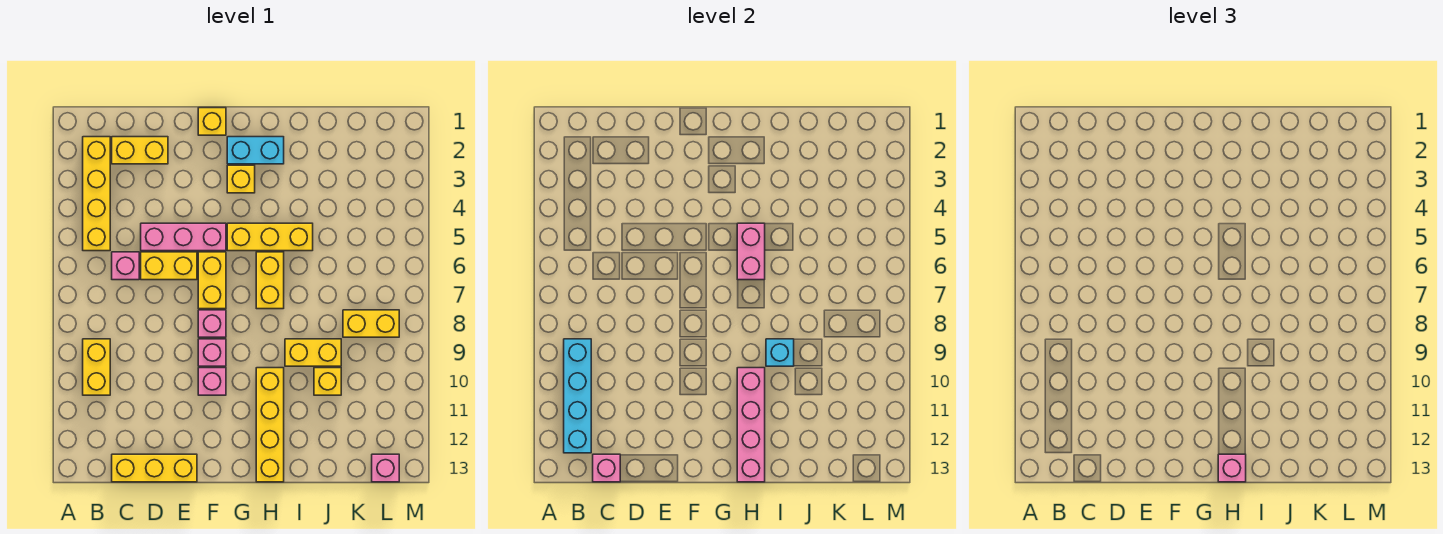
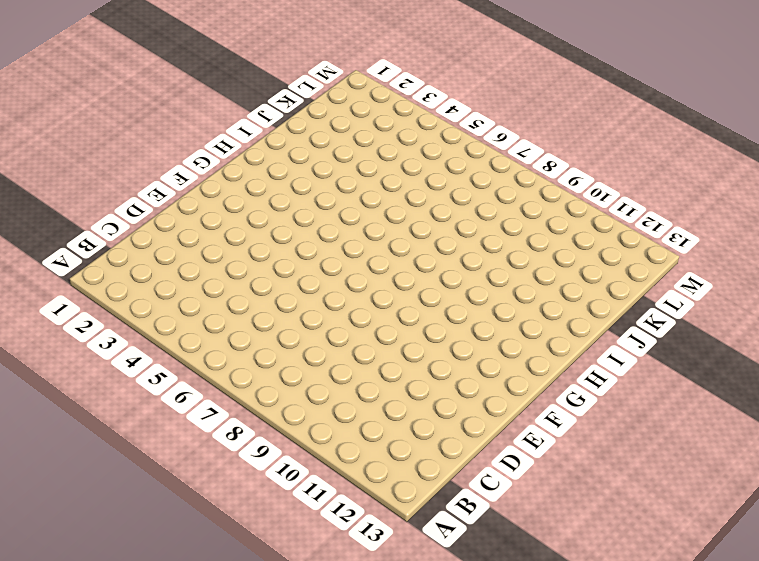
none -> yellow 1x4 brick [83,137,110,251]
none -> yellow 1x2 brick [83,339,110,395]
none -> yellow 1x2 brick [112,137,168,164]

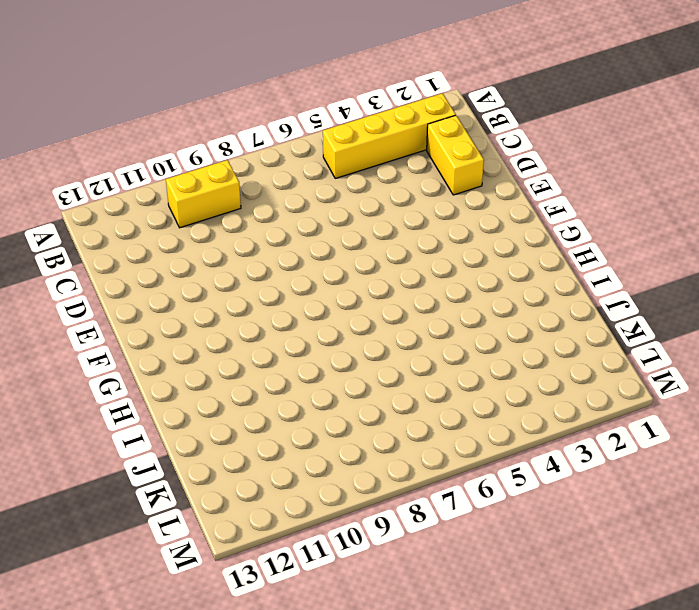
none -> pink 1x1 brick [112,252,139,280]
none -> yellow 1x3 brick [112,454,197,482]
none -> pink 1x3 brick [141,223,226,251]

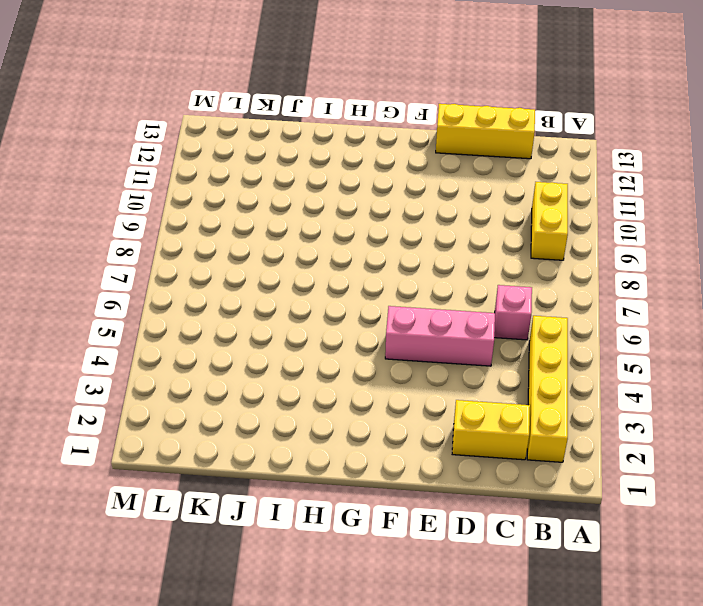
none -> yellow 1x2 brick [141,252,197,280]
none -> yellow 1x1 brick [198,108,226,135]
none -> yellow 1x2 brick [198,252,226,309]

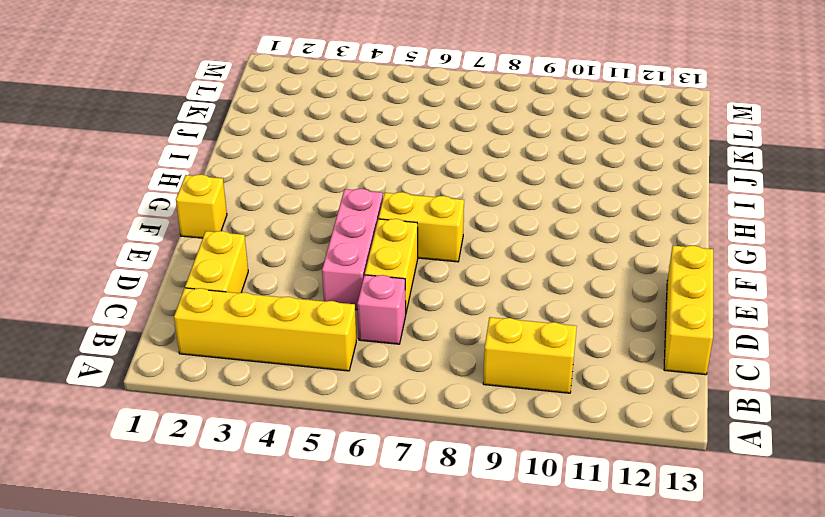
none -> pink 1x1 brick [198,310,226,337]
none -> pink 1x1 brick [198,339,226,366]
none -> pink 1x1 brick [198,368,226,395]

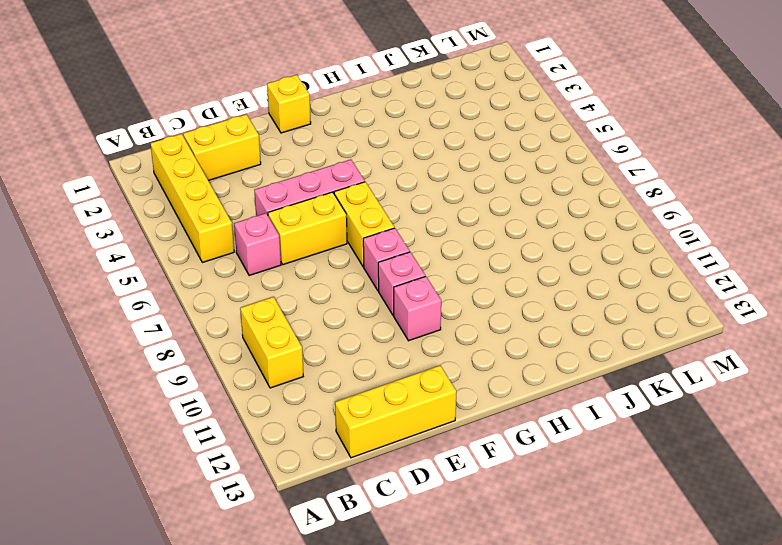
none -> cyan 1x2 brick [227,137,284,164]
none -> yellow 1x1 brick [227,165,255,193]
none -> yellow 1x3 brick [227,223,313,251]

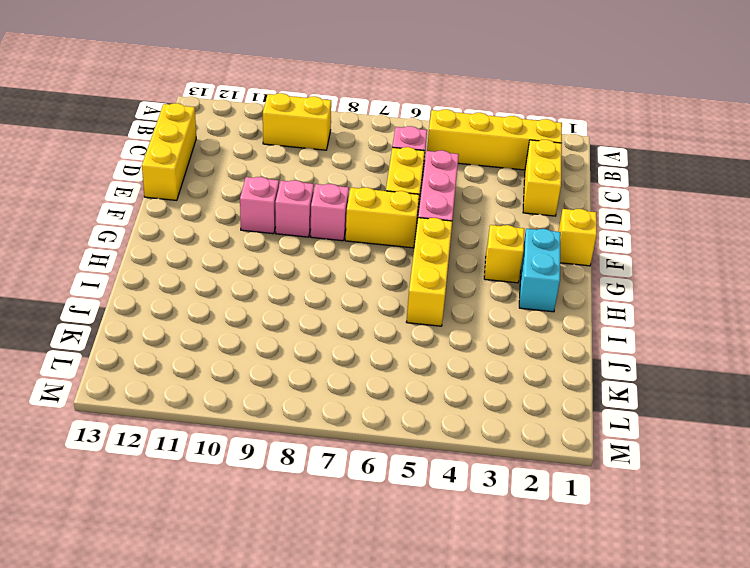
none -> yellow 1x2 brick [256,252,284,309]
none -> yellow 1x4 brick [256,368,284,482]
none -> yellow 1x2 brick [285,339,341,366]

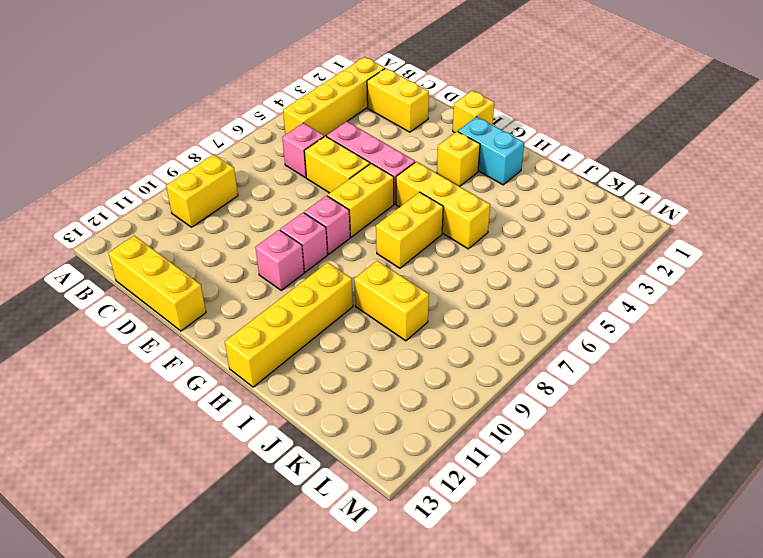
none -> yellow 1x1 brick [314,368,341,395]
none -> yellow 1x2 brick [343,310,399,337]
none -> pink 1x1 brick [372,454,399,482]

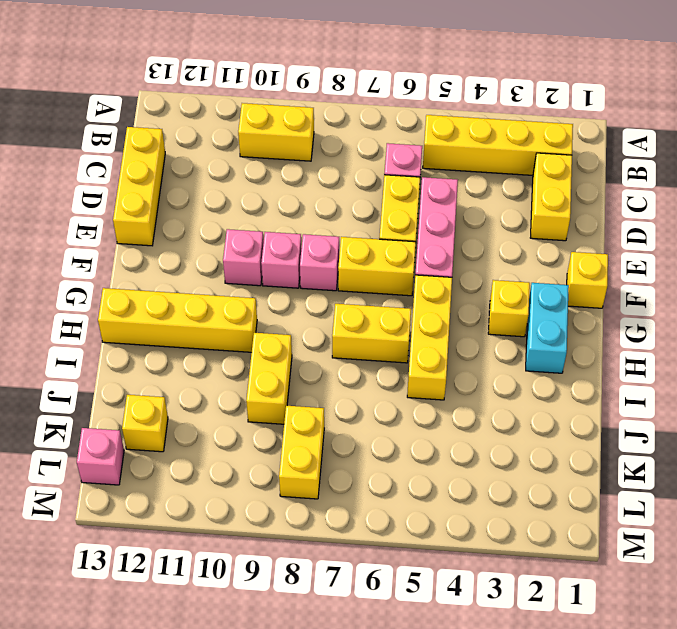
yellow 1x1 brick [122,395,168,452] -> yellow 1x1 brick moved to [314,368,341,395]
none -> cyan 1x4 brick [564,339,591,453]
none -> pink 1x1 brick [593,454,620,482]
none -> pink 1x2 brick [737,223,765,280]

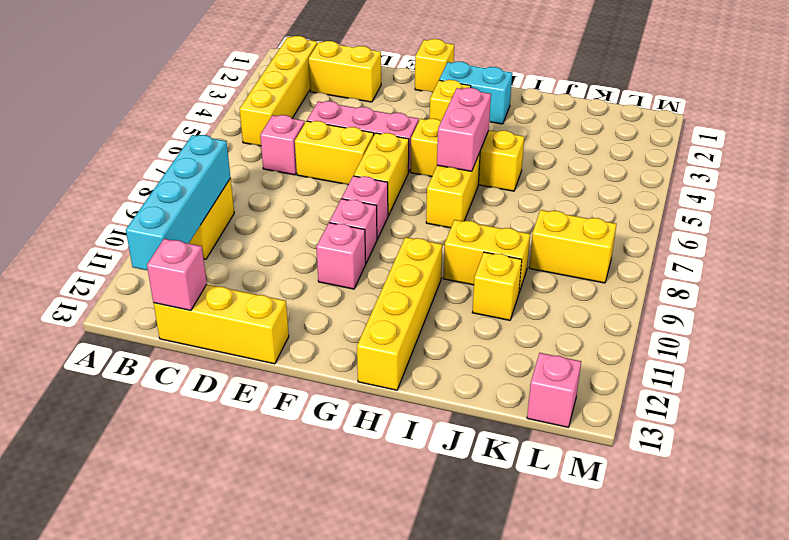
none -> pink 1x4 brick [737,368,765,482]
none -> cyan 1x1 brick [766,339,794,366]
none -> pink 1x1 brick [1218,454,1246,482]

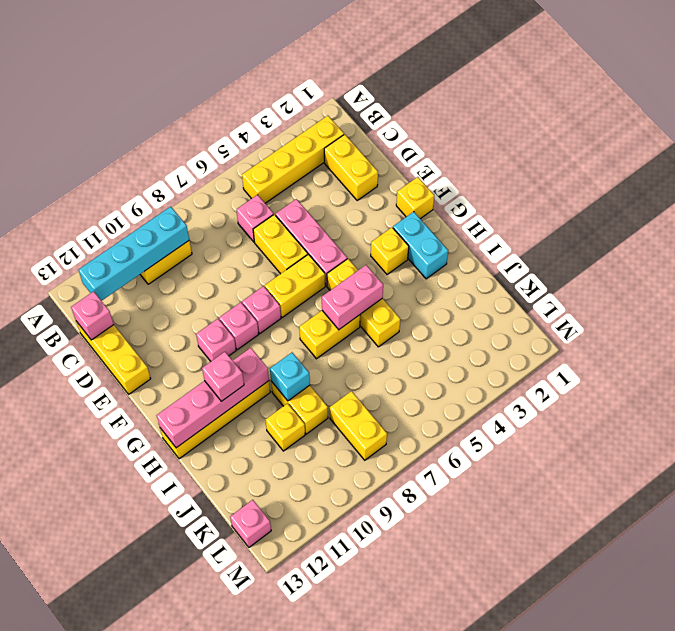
pink 1x1 brick [202,352,244,401] -> pink 1x1 brick moved to [1218,454,1246,482]

